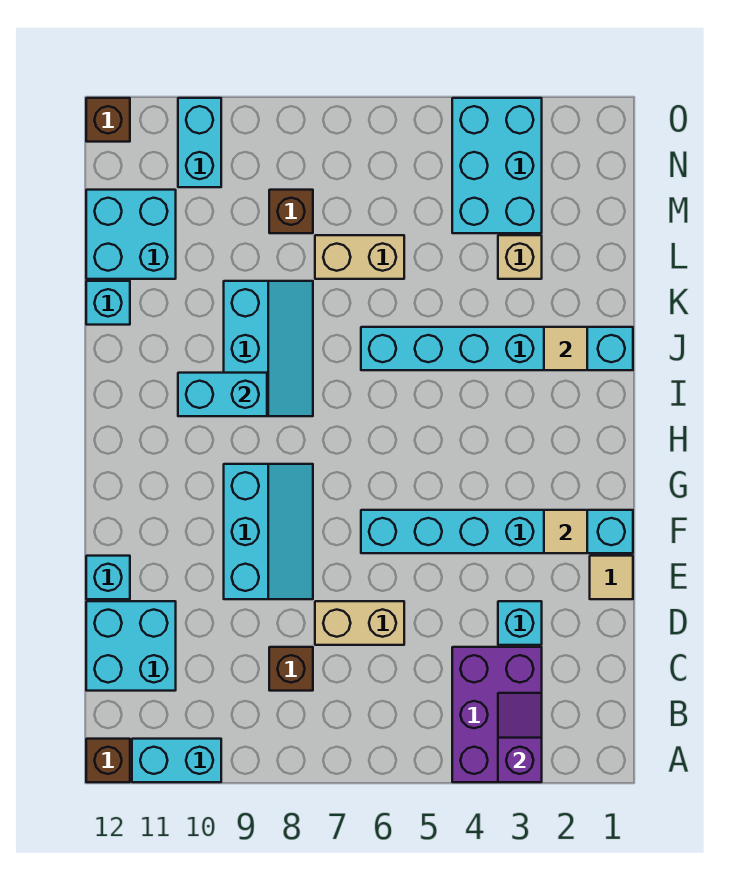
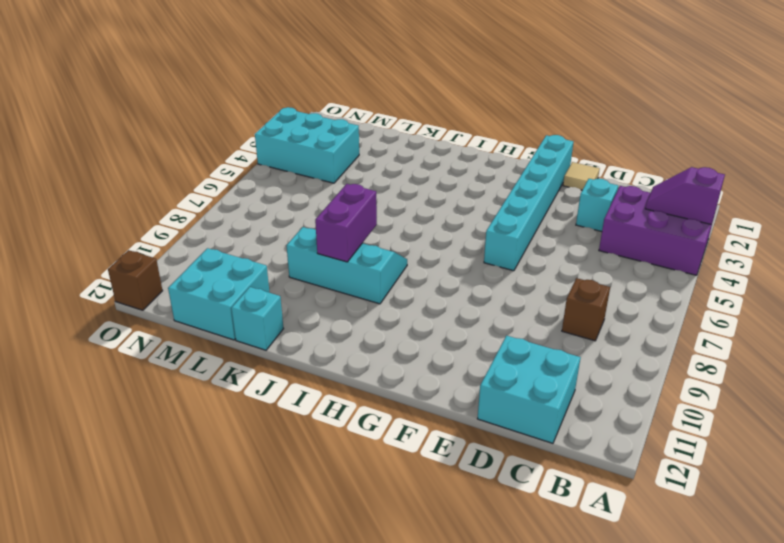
purple 1x2 brick [315,184,377,262] -> none
none -> cyan 1x2 brick [132,739,221,782]
none -> brown 1x1 brick [86,739,130,782]
none -> tan 1x2 brick [315,601,404,645]

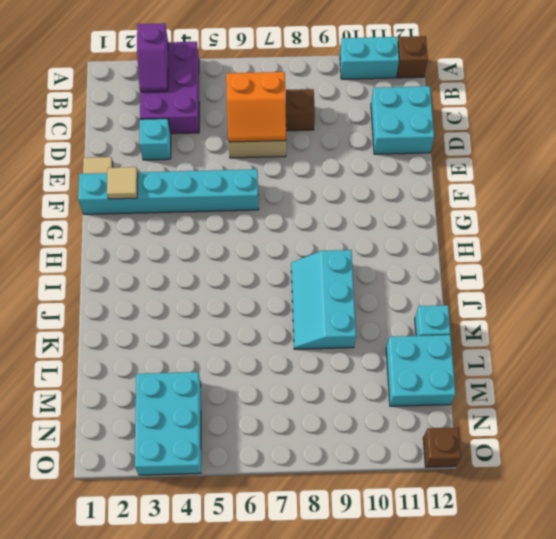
orange 2x2 slope [226,72,286,142] -> none
none -> cyan 2x3 slope [224,464,313,599]
none -> cyan 1x1 brick [86,556,130,599]
none -> cyan 1x6 brick [361,327,633,370]

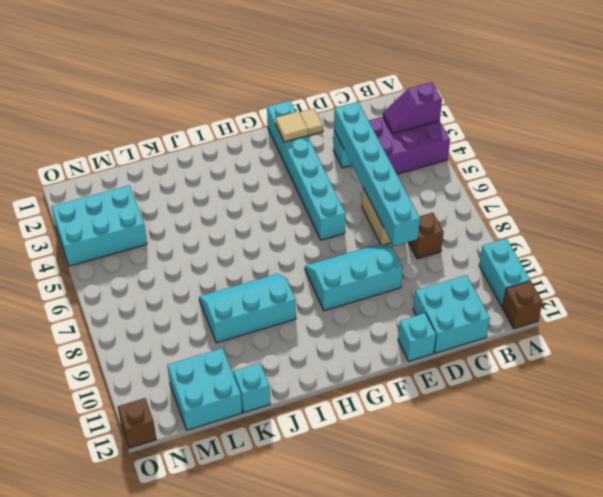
cyan 1x6 brick [334,102,420,246] -> cyan 1x6 brick moved to [361,327,633,370]
none -> tan 1x1 brick [498,235,542,279]
none -> tan 1x2 brick [315,235,404,279]
none -> brown 1x1 brick [269,190,313,233]

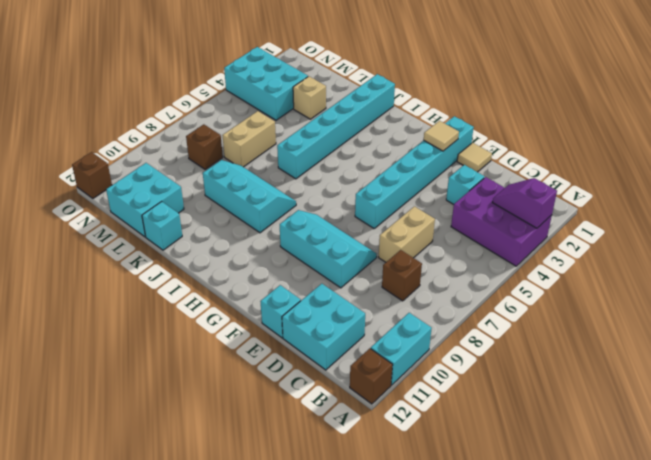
none -> cyan 1x2 brick [178,98,221,187]
none -> cyan 1x2 brick [178,373,267,416]
none -> tan 1x1 tile [544,327,587,370]

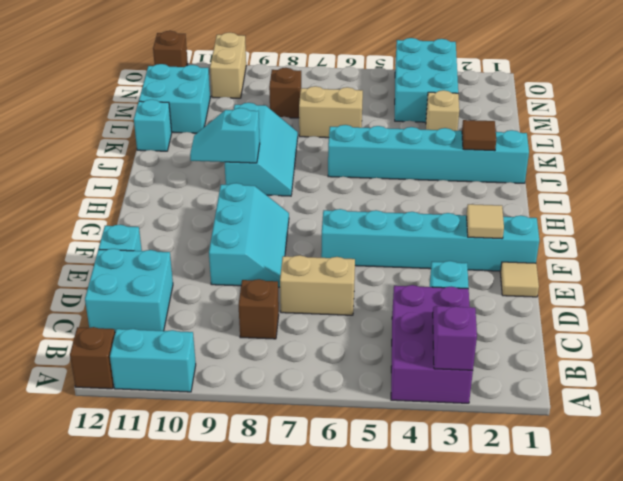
cyan 1x2 slope [190,108,260,163] -> cyan 1x2 brick [178,373,267,416]
brown 1x1 tile [462,120,496,151] -> tan 1x1 tile [544,327,587,370]
tan 1x2 brick [210,33,246,98] -> cyan 1x2 brick [178,98,221,187]

